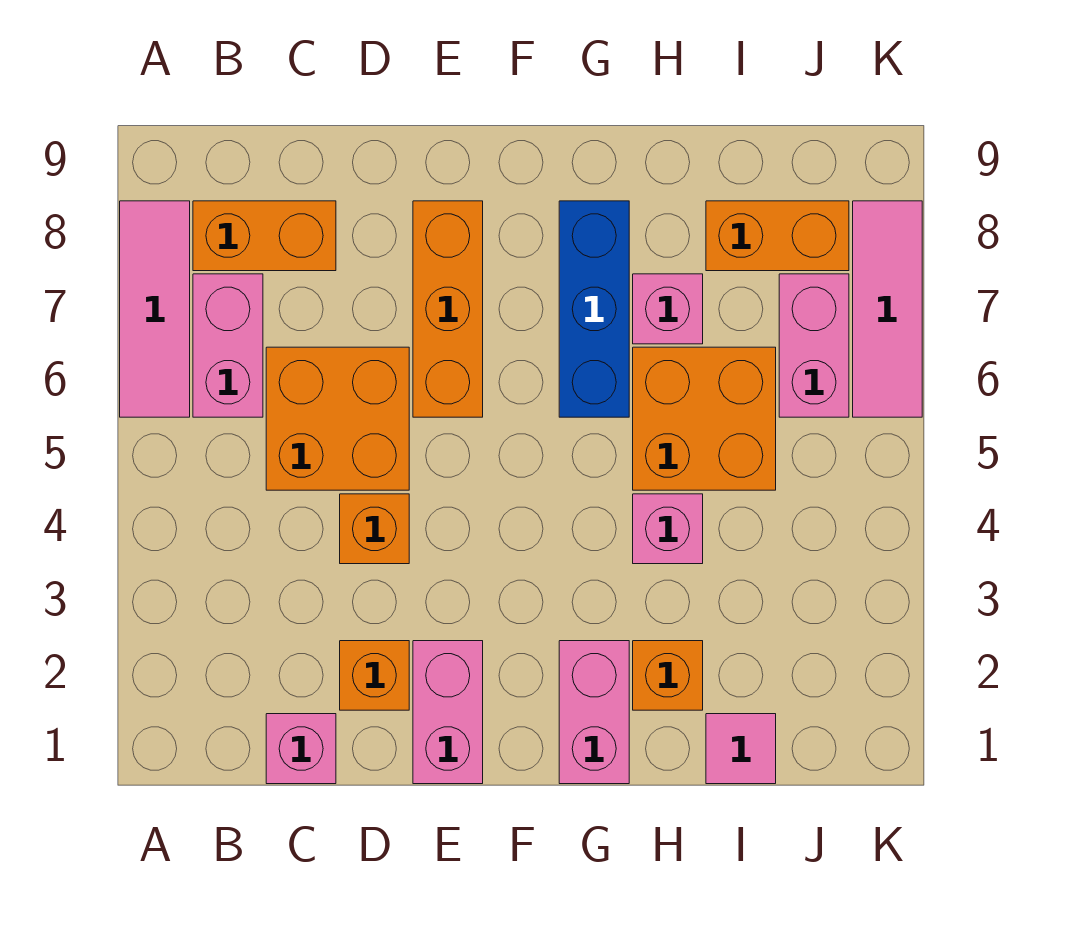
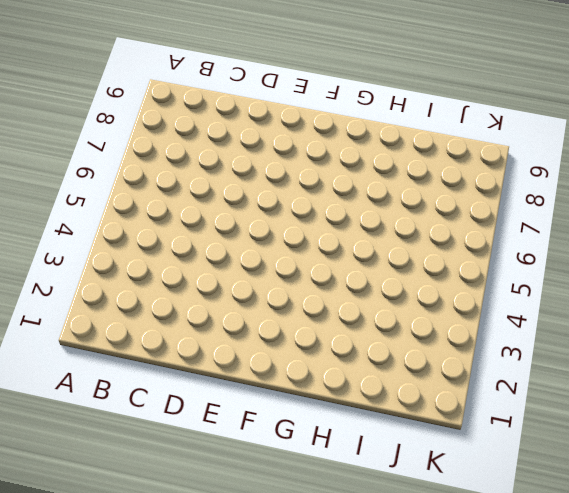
none -> pink 1x3 tile [120,201,190,417]
none -> pink 1x2 brick [193,274,263,417]
none -> orange 1x2 brick [193,201,336,271]

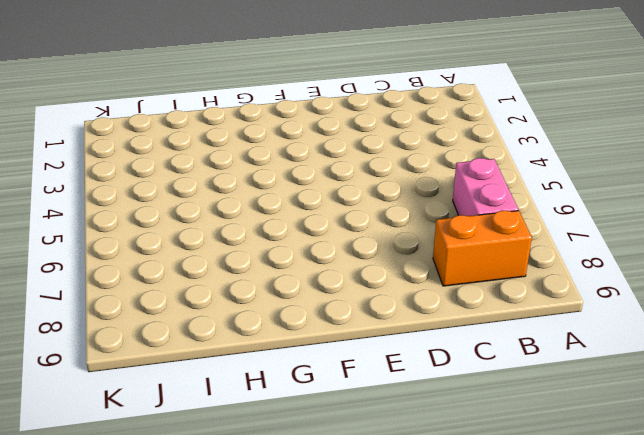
none -> pink 1x3 tile [120,201,190,417]
none -> pink 1x1 brick [266,714,336,784]
none -> orange 2x2 brick [266,347,409,490]

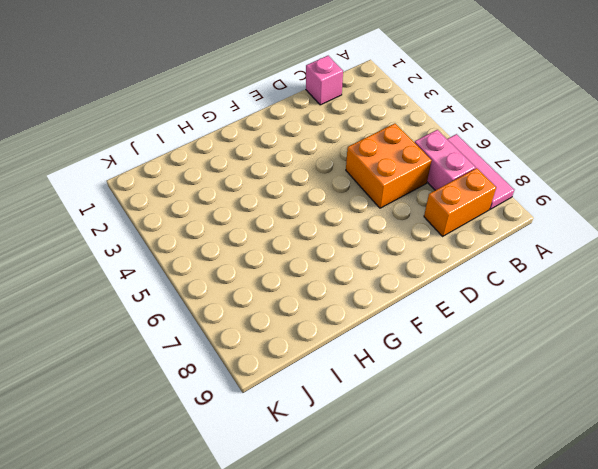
none -> orange 1x1 brick [340,641,409,710]
none -> orange 1x1 brick [340,494,409,564]
none -> pink 1x2 brick [413,641,483,784]

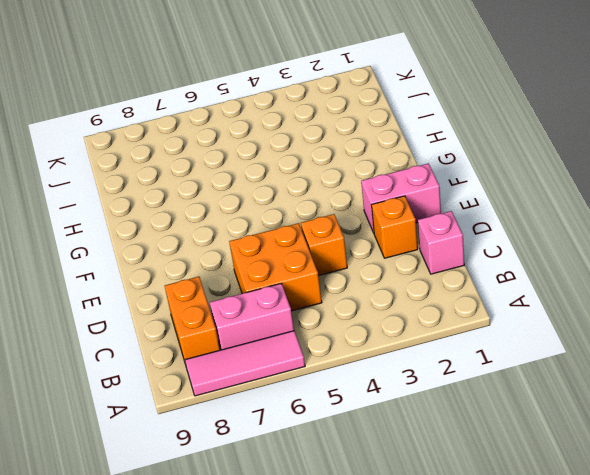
none -> orange 1x3 brick [413,201,483,417]
none -> pink 1x2 brick [559,641,629,784]
none -> blue 1x3 brick [559,201,629,417]

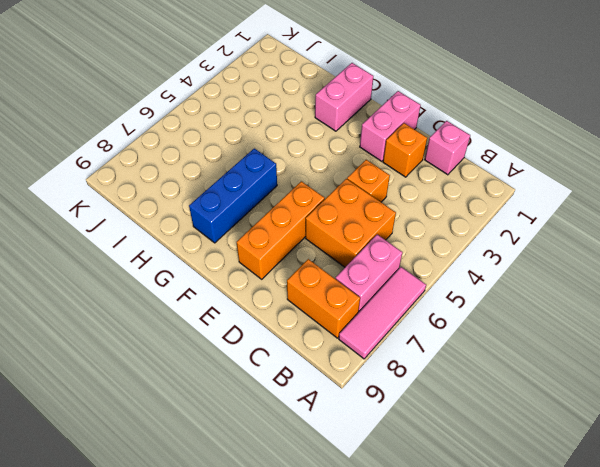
none -> orange 1x1 brick [633,641,703,710]
none -> pink 1x1 brick [633,494,703,564]
none -> orange 2x2 brick [633,347,776,490]

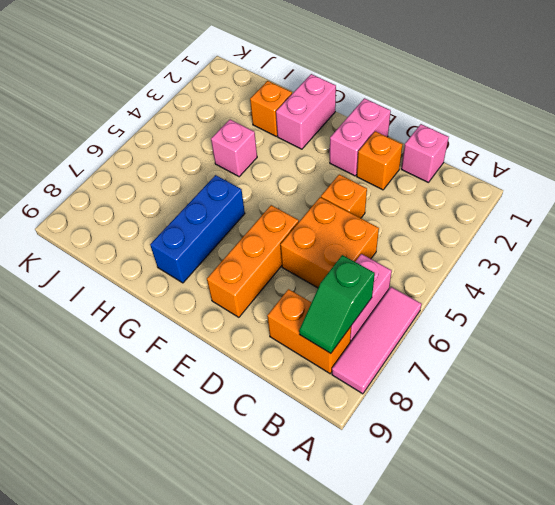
green 1x2 slope [299,255,375,353] -> none
none -> orange 2x2 brick [633,347,776,490]
none -> pink 1x1 brick [633,274,703,344]
none -> pink 1x1 tile [706,714,776,784]

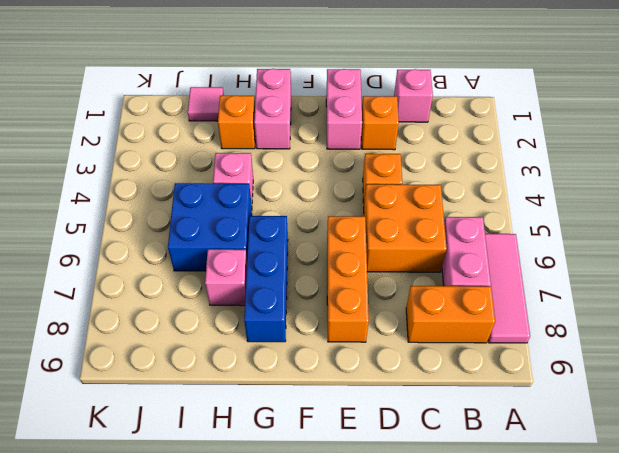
blue 2x2 brick [168,183,252,271] -> orange 2x2 brick [633,347,776,490]
none -> orange 1x2 brick [706,201,849,271]
none -> pink 1x2 brick [779,274,849,417]
none -> pink 1x3 tile [853,201,922,417]

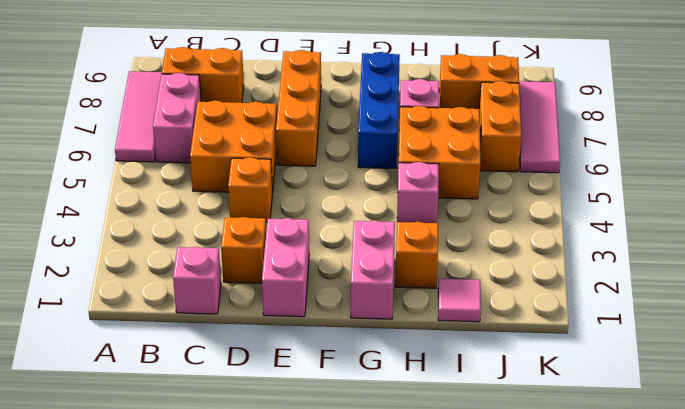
orange 1x2 brick [479,81,521,172] -> pink 1x2 brick [779,274,849,417]

